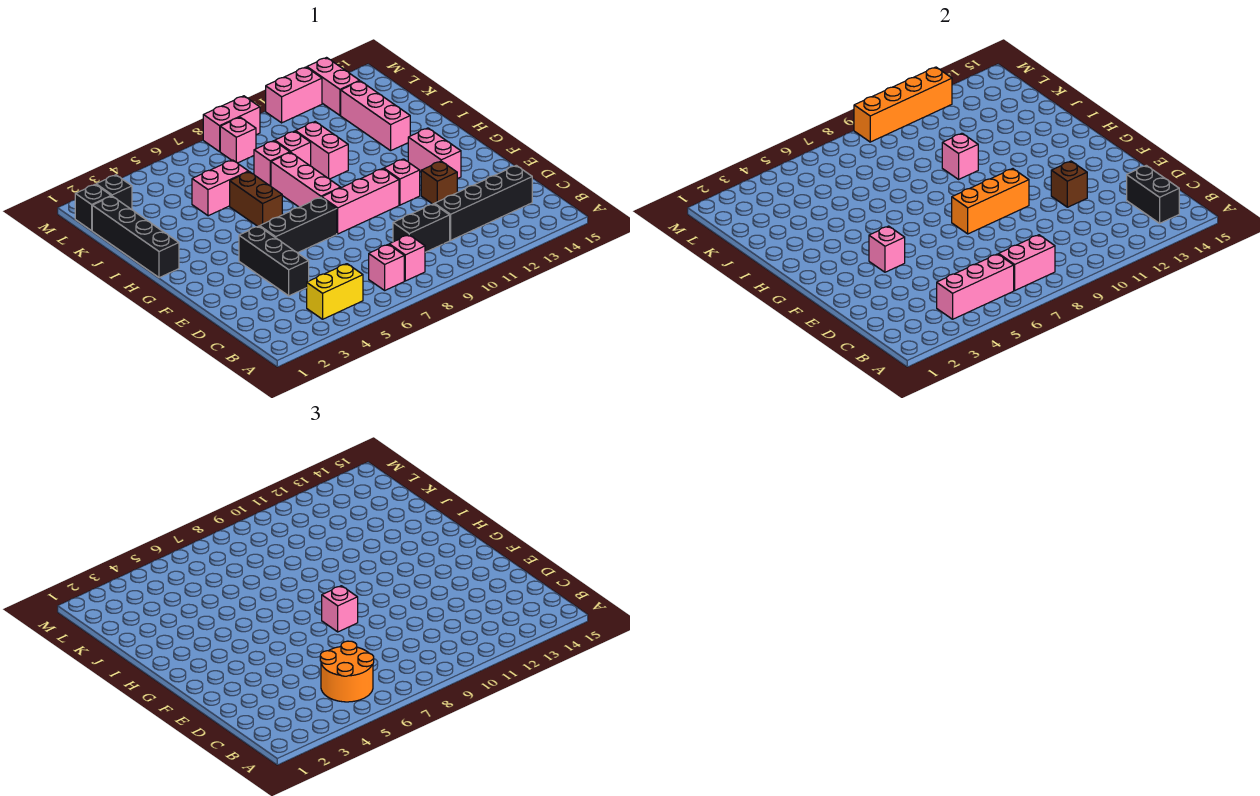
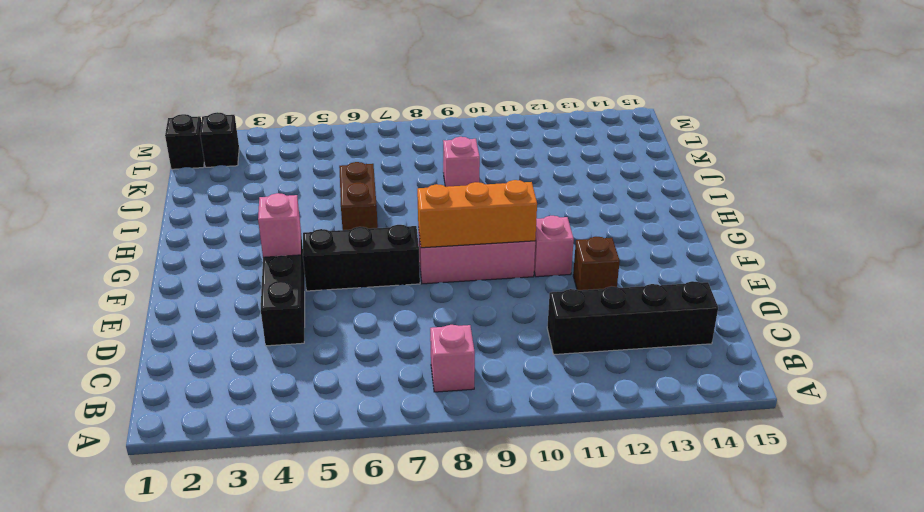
none -> yellow 1x2 brick [307,264,363,319]
none -> pink 1x1 brick [369,244,404,290]
none -> black 1x2 brick [393,204,450,252]
none -> pink 1x2 brick [408,128,461,179]

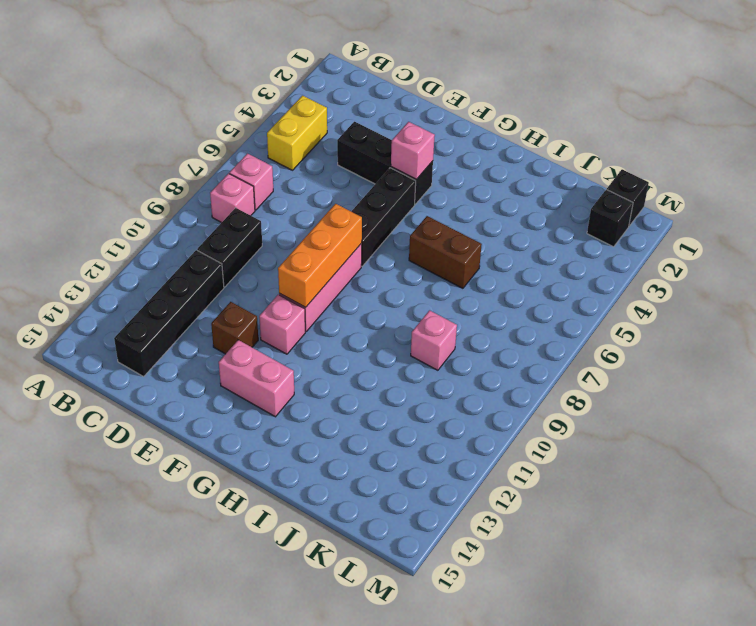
none -> pink 1x3 brick [271,153,341,207]
none -> black 1x4 brick [92,196,179,278]
none -> pink 1x2 brick [296,122,348,179]
none -> pink 1x3 brick [341,81,410,151]

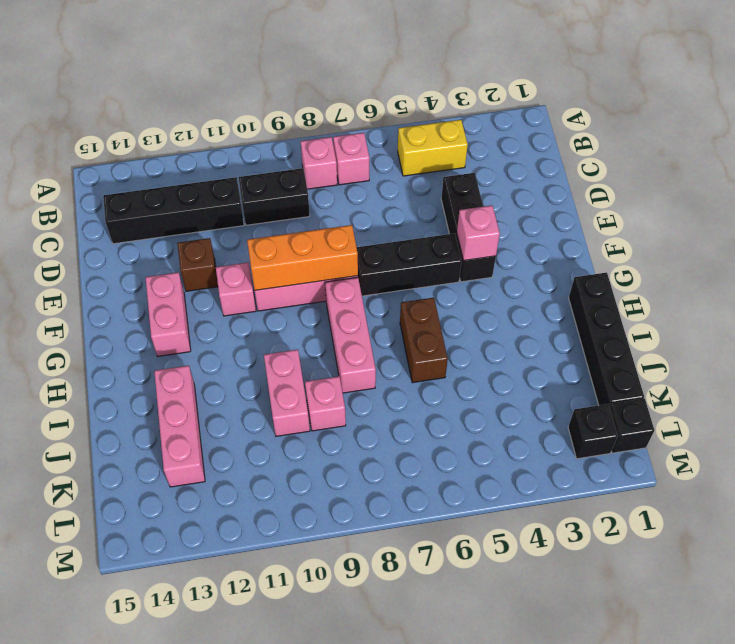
none -> pink 1x2 brick [192,160,249,216]
none -> pink 1x1 brick [254,141,290,186]
none -> pink 1x1 brick [220,117,256,163]
none -> pink 1x2 brick [307,58,359,115]

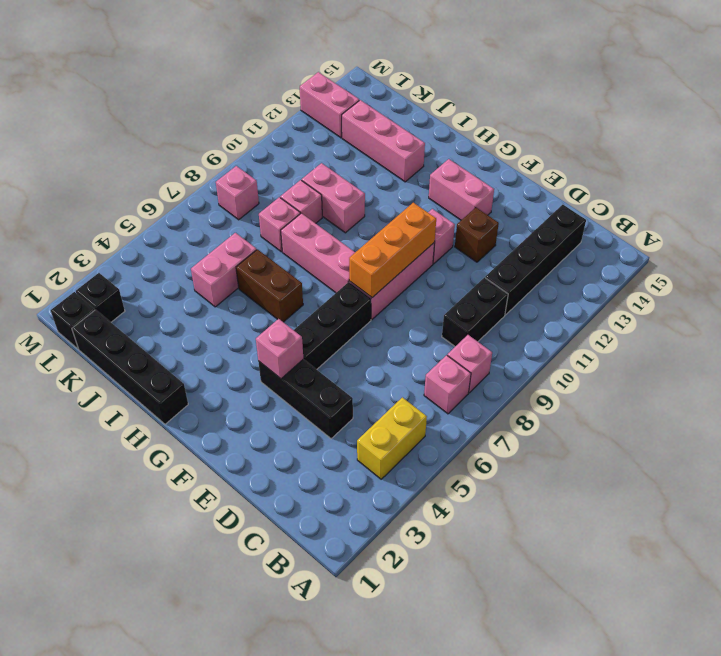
none -> pink 1x2 brick [203,96,260,152]
none -> pink 1x2 brick [266,67,322,123]
none -> pink 1x3 brick [937,254,1014,319]
none -> pink 1x2 brick [999,235,1055,290]

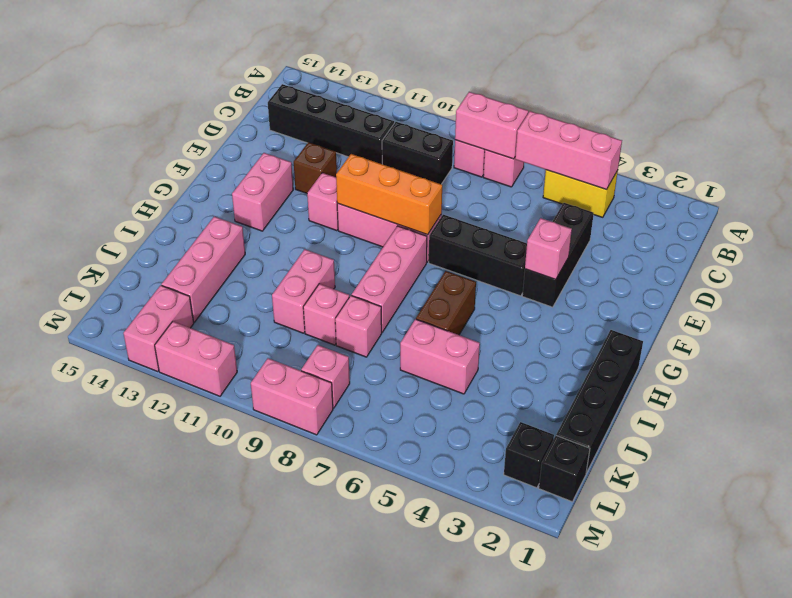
none -> black 1x2 brick [1127,165,1179,223]
none -> brown 1x1 brick [1051,161,1087,207]
none -> pink 1x1 brick [942,133,978,179]
none -> orange 1x4 brick [854,67,952,142]

